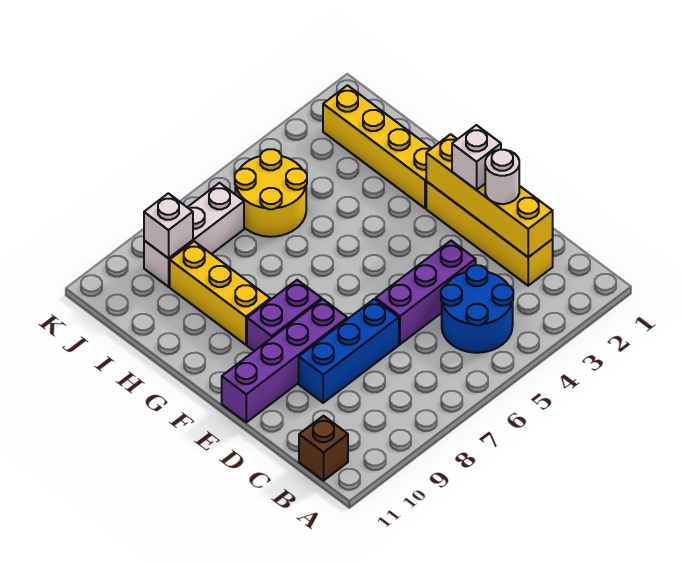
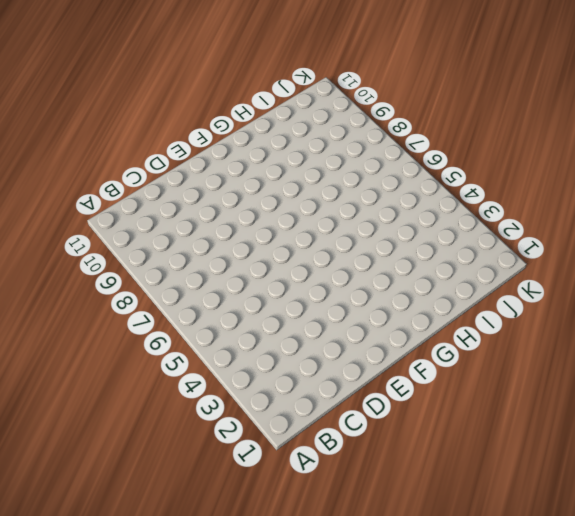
none -> blue 2x2 round brick [441,265,513,353]
none -> brown 1x1 brick [299,416,348,480]
none -> yellow 1x4 brick [426,181,553,286]

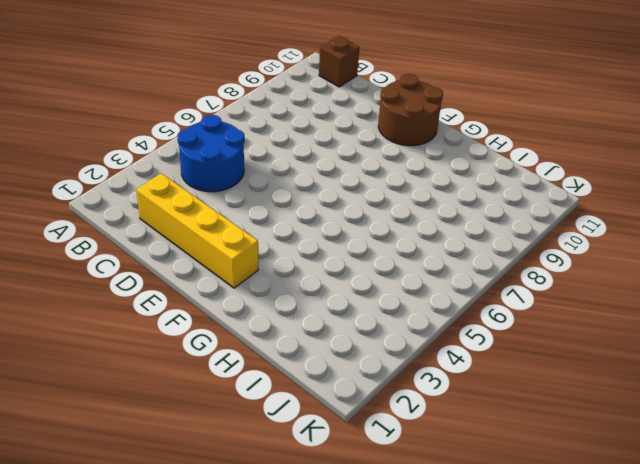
brown 2x2 round brick [378,74,443,146] -> purple 1x4 brick [222,299,347,422]
none -> purple 1x3 brick [376,241,476,344]
none -> blue 1x3 brick [299,299,399,403]
none -> purple 1x2 brick [247,280,322,351]

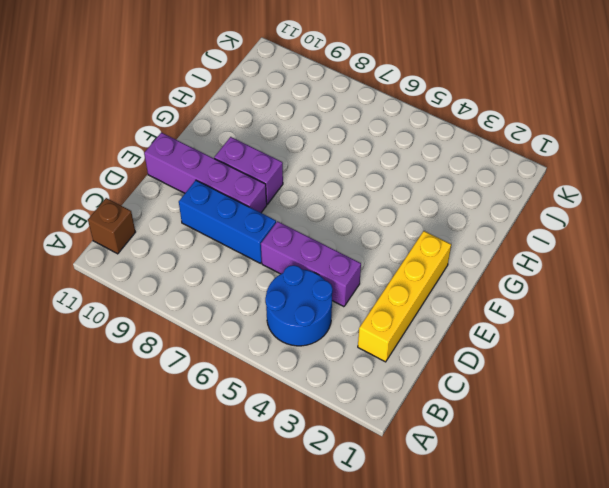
none -> yellow 1x4 brick [323,85,432,208]
none -> yellow 1x3 brick [170,241,270,345]
none -> yellow 2x2 round brick [235,149,307,237]

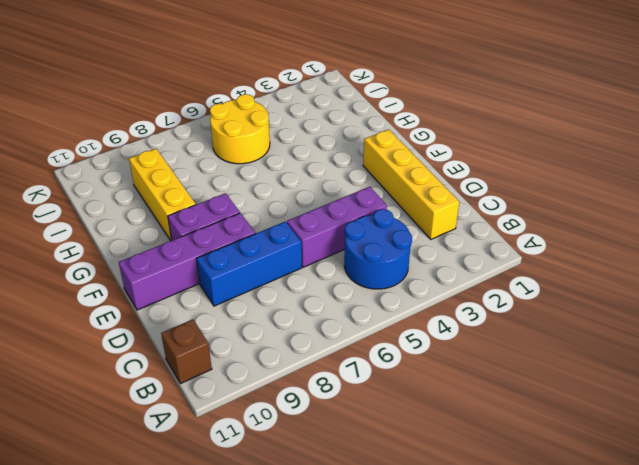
none -> yellow 1x4 brick [323,85,432,208]
none -> white 1x3 brick [144,183,244,287]
none -> yellow 1x4 brick [426,134,553,257]

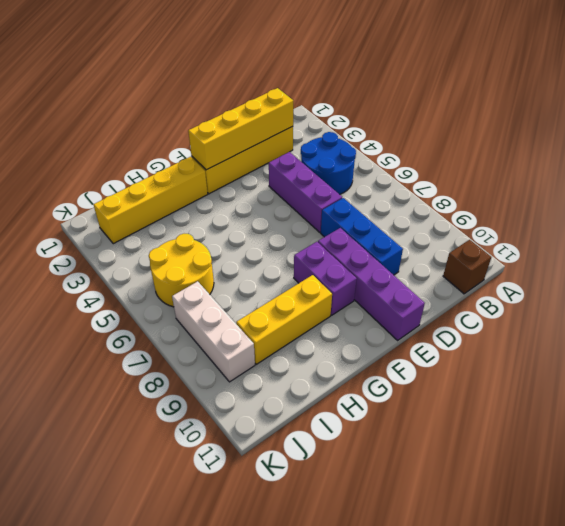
none -> white 1x1 brick [144,193,193,258]
none -> white 1x1 round brick [485,150,519,204]
none -> white 1x1 brick [452,125,501,190]

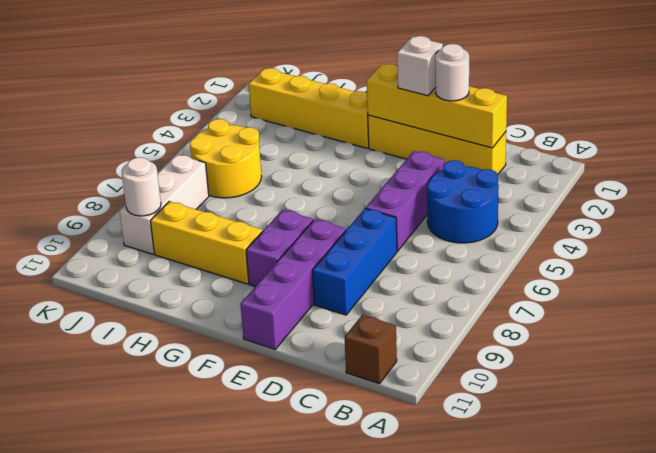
white 1x1 round brick [122,157,161,216] -> white 1x1 brick [144,193,193,258]

